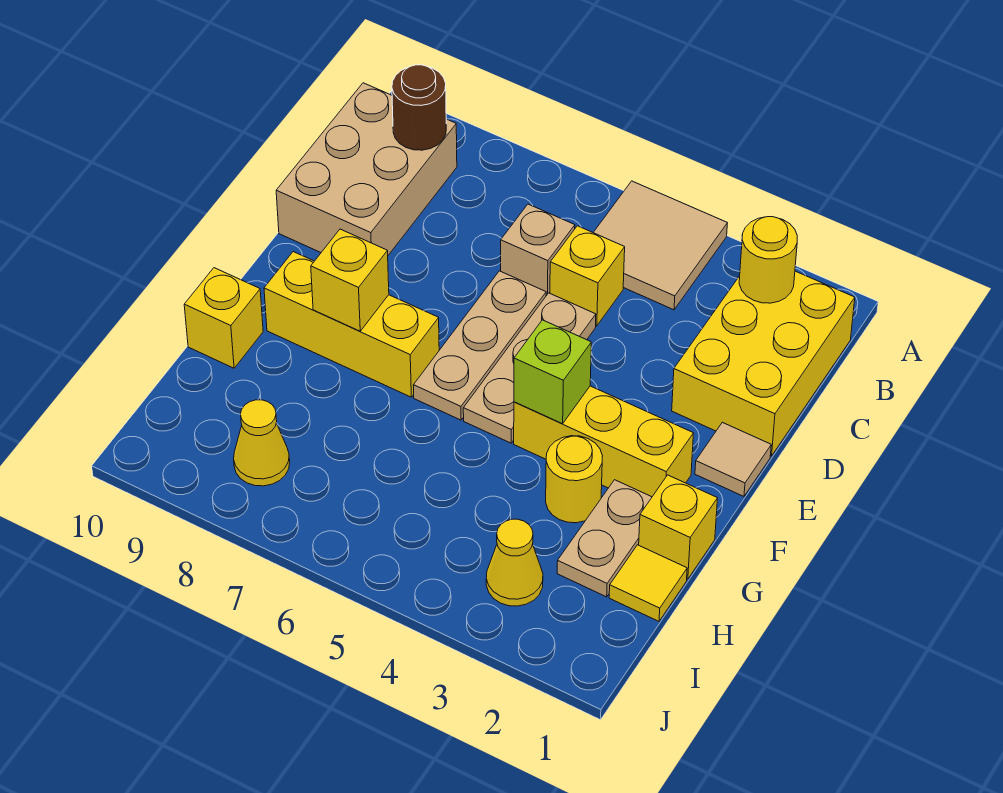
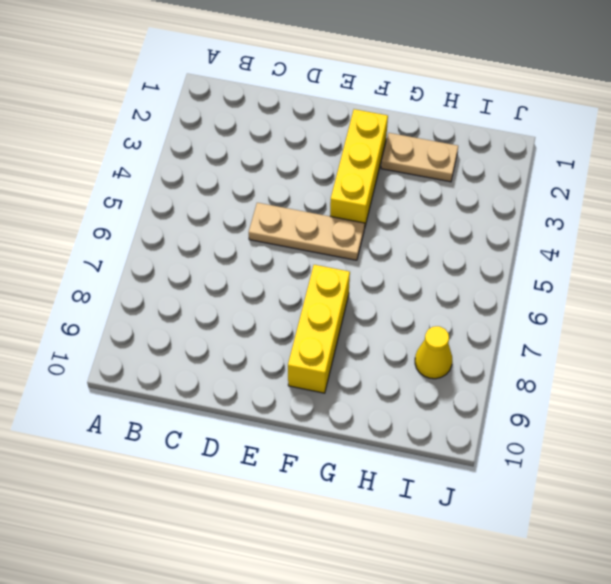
none -> tan 2x2 tile [593,181,727,310]
none -> yellow 2x3 brick [672,271,855,456]
none -> tan 2x3 brick [276,83,457,255]

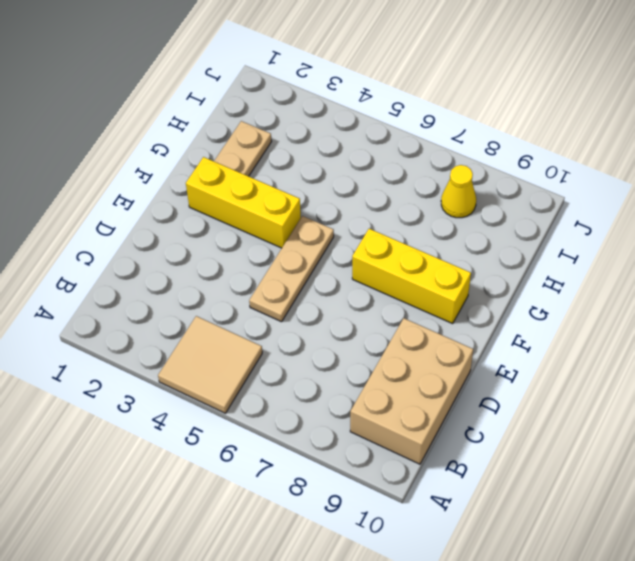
none -> yellow 2x3 brick [672,271,855,456]
none -> yellow 1x1 brick [550,226,625,326]
none -> tan 1x1 brick [501,204,575,296]

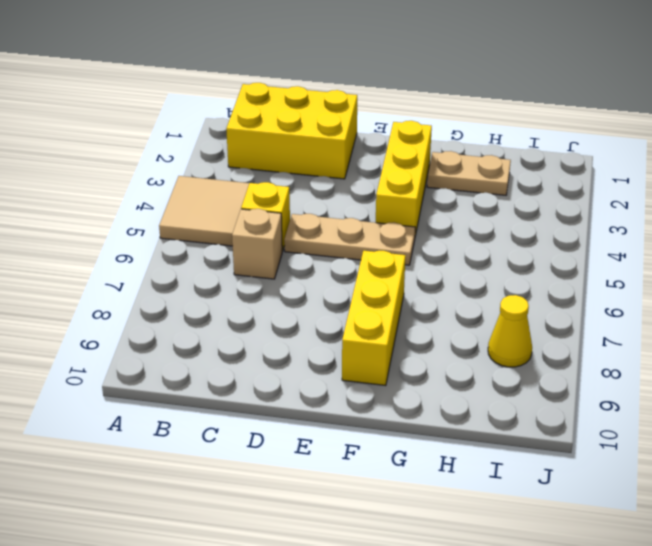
none -> tan 2x3 brick [276,83,457,255]
none -> tan 1x3 plate [413,271,546,420]
none -> tan 1x1 tile [695,422,771,496]

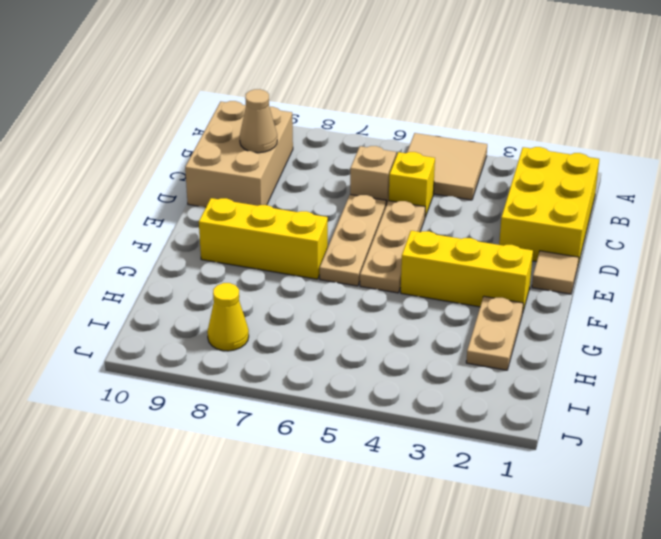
tan 1x1 cone [240,89,277,153] -> none
none -> yellow 1x1 brick [639,475,718,579]
none -> yellow 1x1 round brick [546,436,602,523]
none -> yellow 1x1 brick [184,268,263,368]

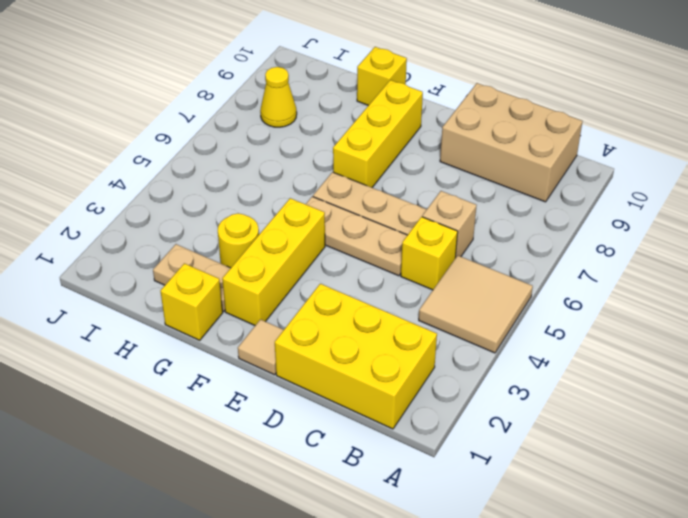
none -> yellow 1x1 tile [609,545,687,621]
none -> yellow 1x1 cone [486,519,543,606]
none -> yellow 1x1 round brick [739,217,797,303]

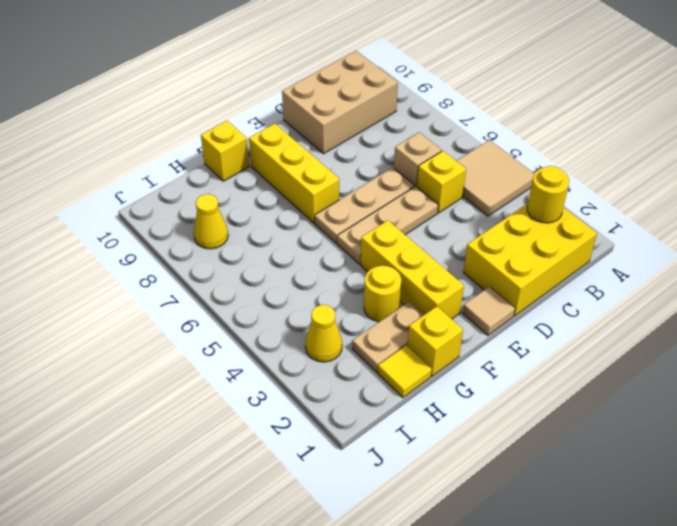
none -> brown 1x1 round brick [392,65,446,150]
none -> lime 1x1 brick [514,320,591,424]
none -> yellow 1x1 brick [311,229,389,331]

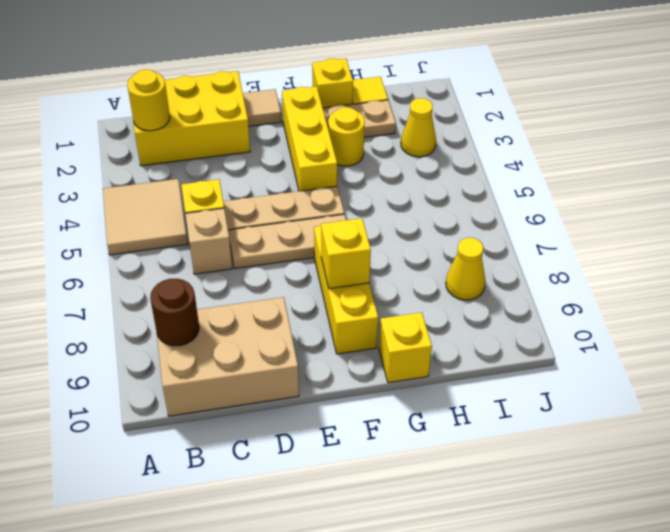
none -> lime 1x1 brick [514,320,591,424]

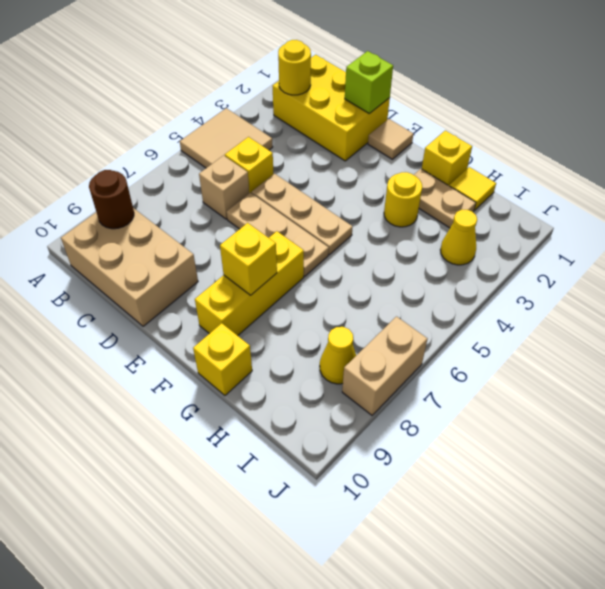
lime 1x1 brick [345,51,393,114] -> lime 1x1 brick moved to [514,320,591,424]
tan 1x2 brick [342,317,428,415] -> none
none -> yellow 1x3 brick [514,386,694,497]

